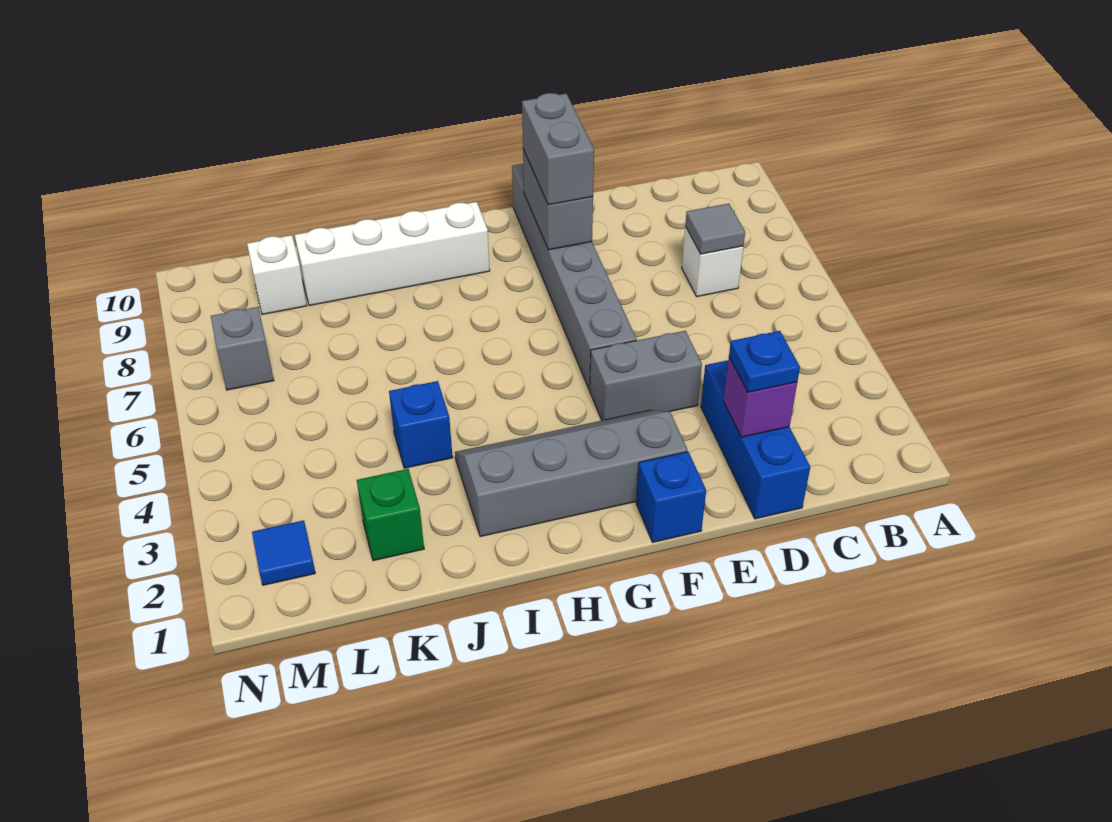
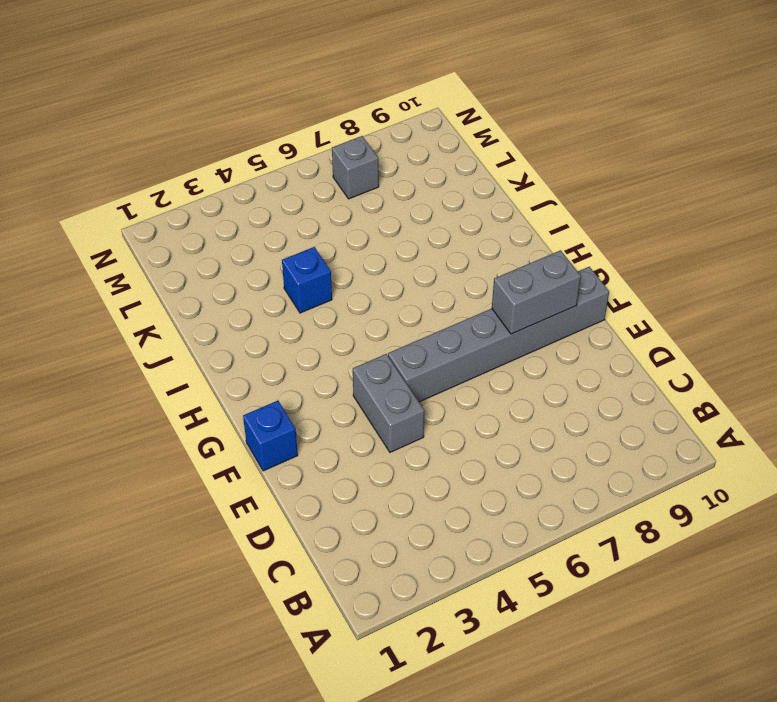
none -> white 1x1 brick [682,226,743,297]
none -> blue 1x3 brick [701,360,810,519]
none -> grey 2x4 slope [455,410,688,537]

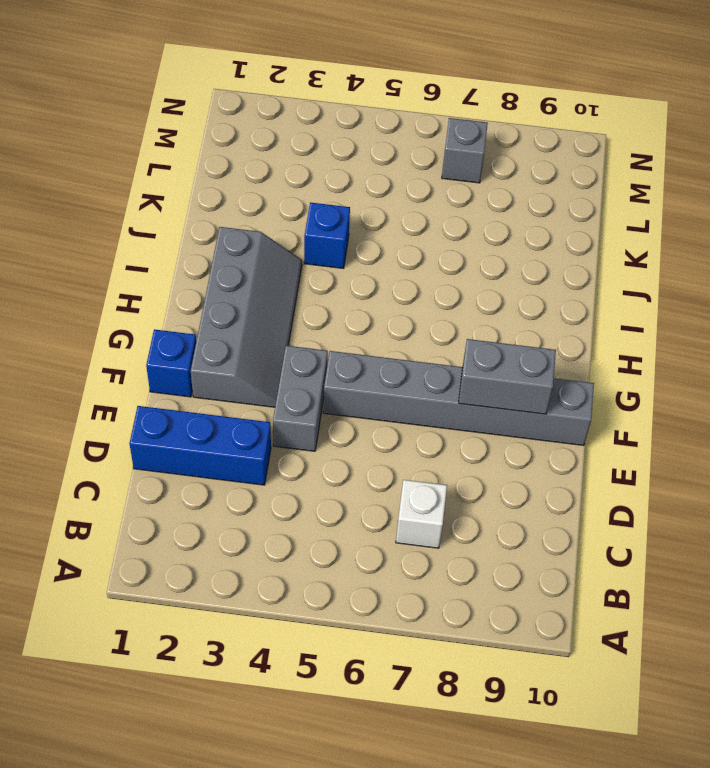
none -> white 1x4 brick [295,202,490,306]
none -> green 1x1 brick [357,469,424,561]
none -> white 1x1 brick [247,235,307,315]

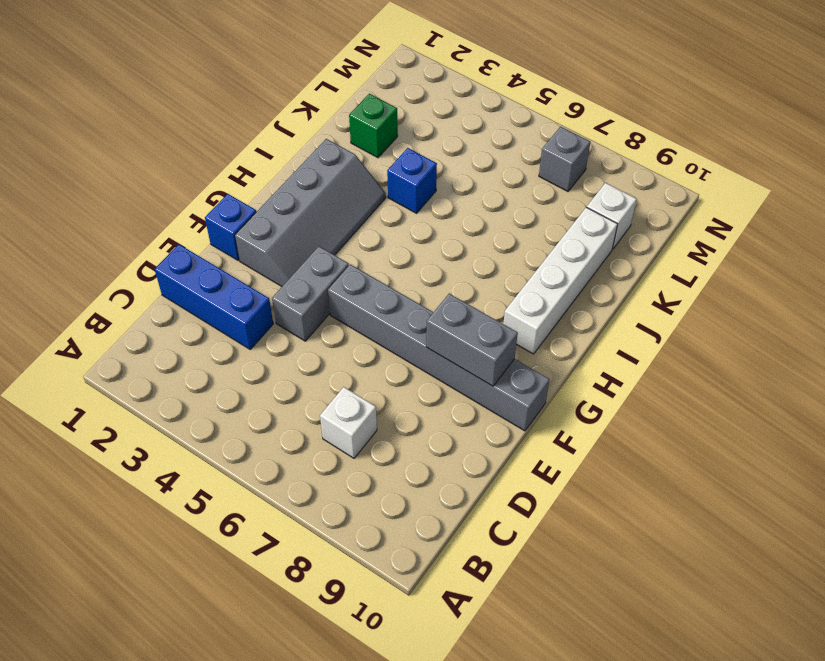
none -> blue 1x1 tile [252,520,315,585]
none -> grey 1x1 tile [685,204,745,254]
none -> purple 1x1 brick [723,358,797,437]

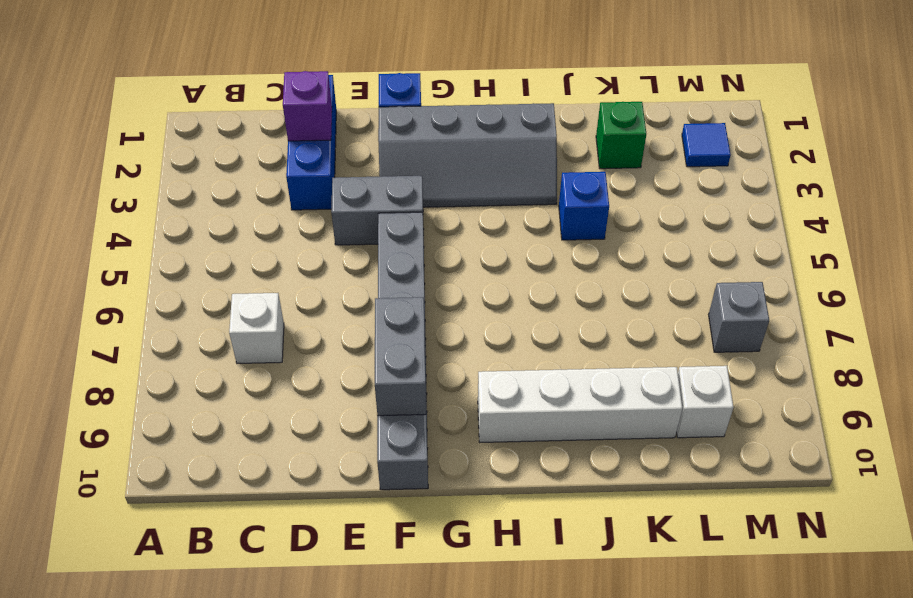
none -> grey 1x1 tile [685,204,745,254]
none -> blue 1x1 plate [729,331,800,392]
none -> grey 1x2 brick [522,93,594,205]

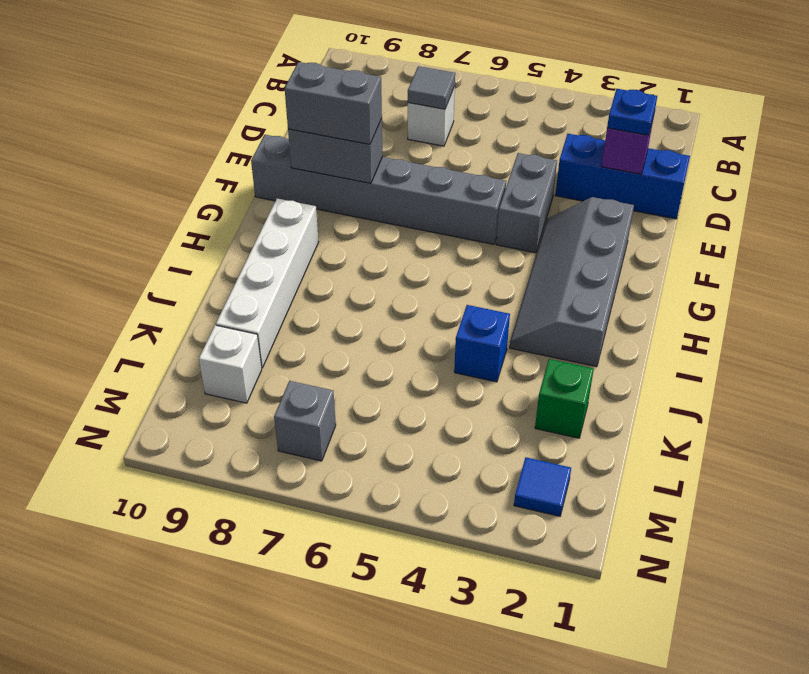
none -> blue 1x1 brick [636,452,706,542]

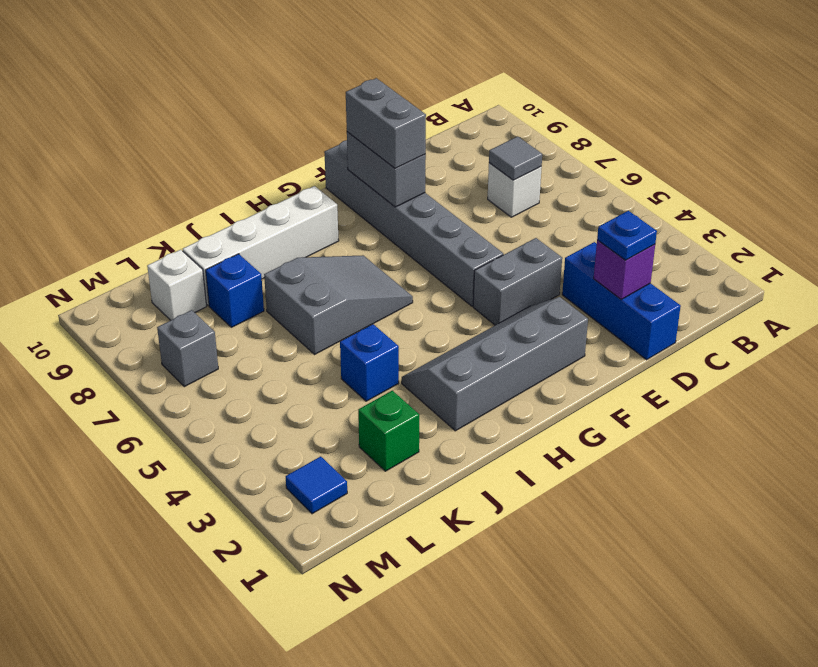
grey 2x3 slope [264,255,413,354] -> none
blue 1x1 brick [206,254,264,327] -> blue 1x1 brick moved to [636,452,706,542]

